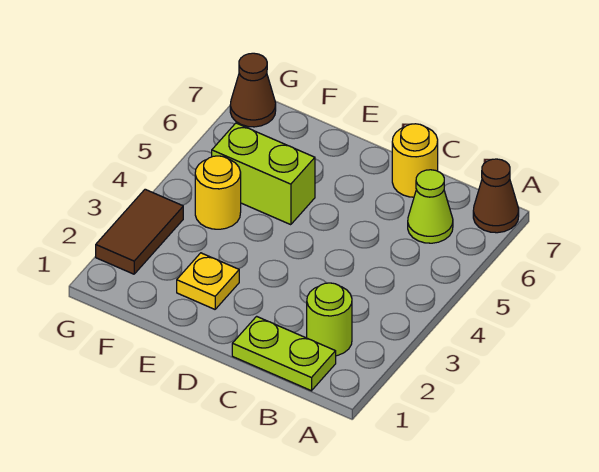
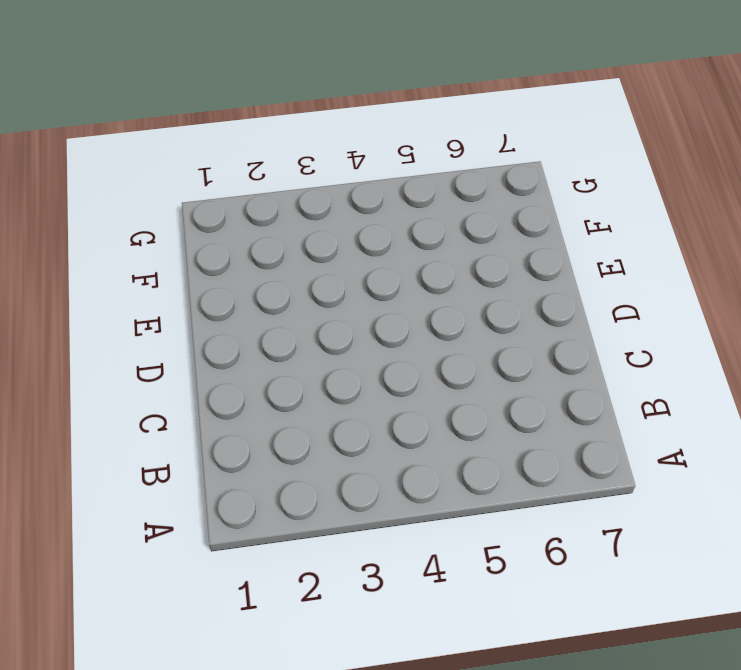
none -> brown 1x1 cone [473,159,519,233]
none -> lime 1x2 plate [232,316,336,391]

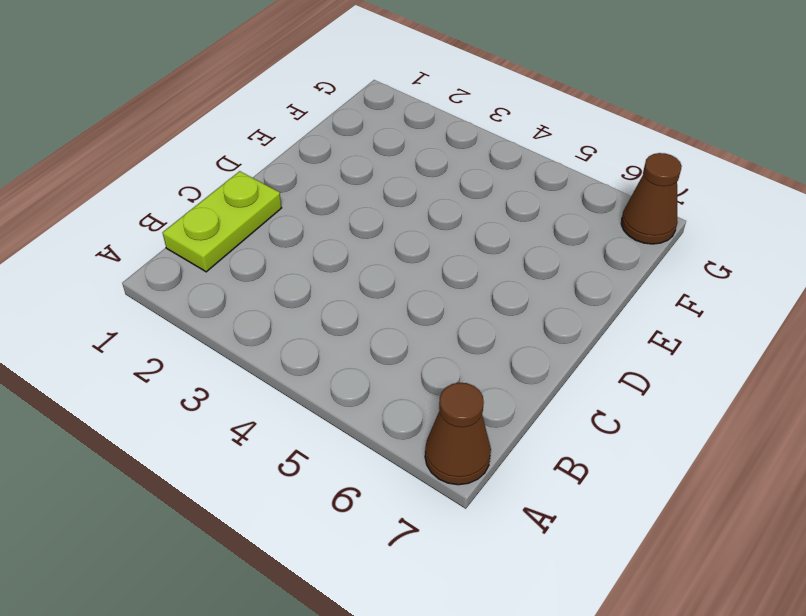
none -> lime 1x1 round brick [307,283,352,356]
none -> lime 1x1 cone [408,170,453,243]

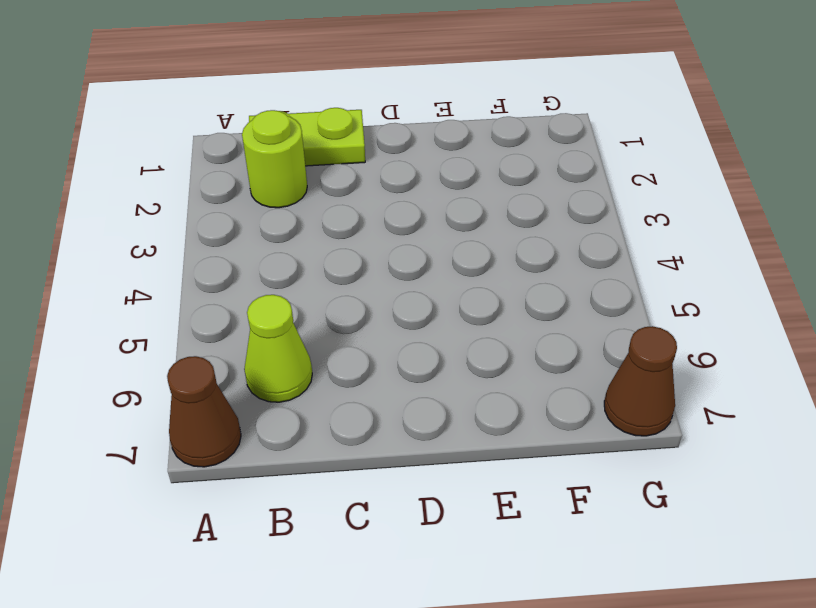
none -> yellow 1x1 round brick [392,124,438,197]
none -> yellow 1x1 plate [177,253,239,309]

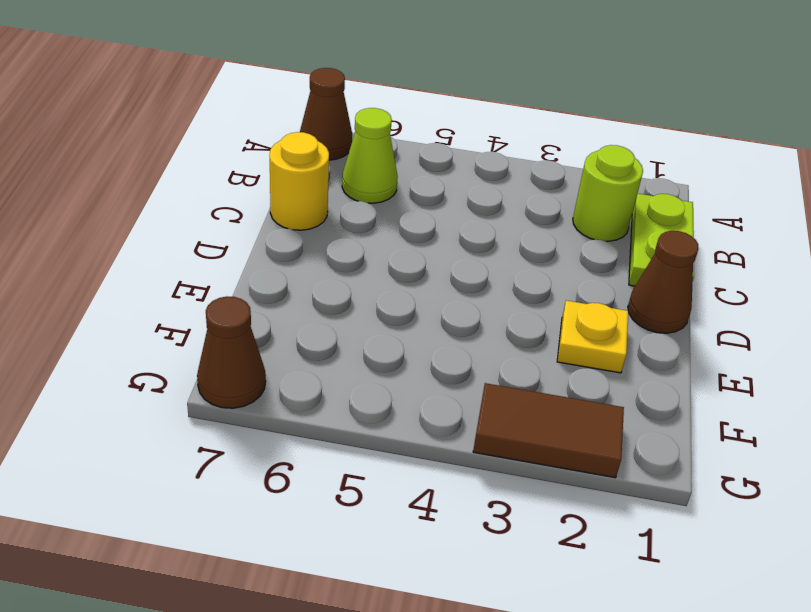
brown 1x1 cone [628,231,698,333] -> none
none -> lime 1x2 brick [212,123,315,225]
none -> yellow 1x1 round brick [195,156,241,229]

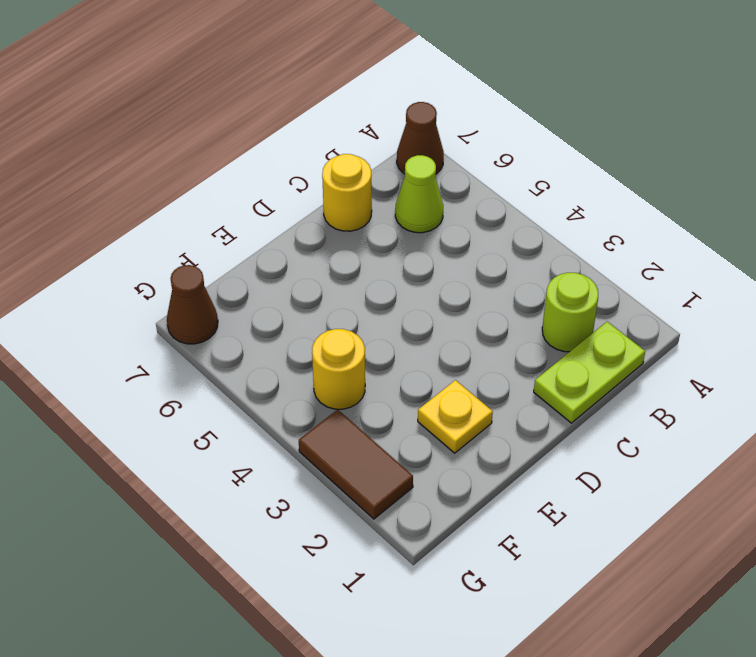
none -> lime 1x2 brick [212,123,315,225]

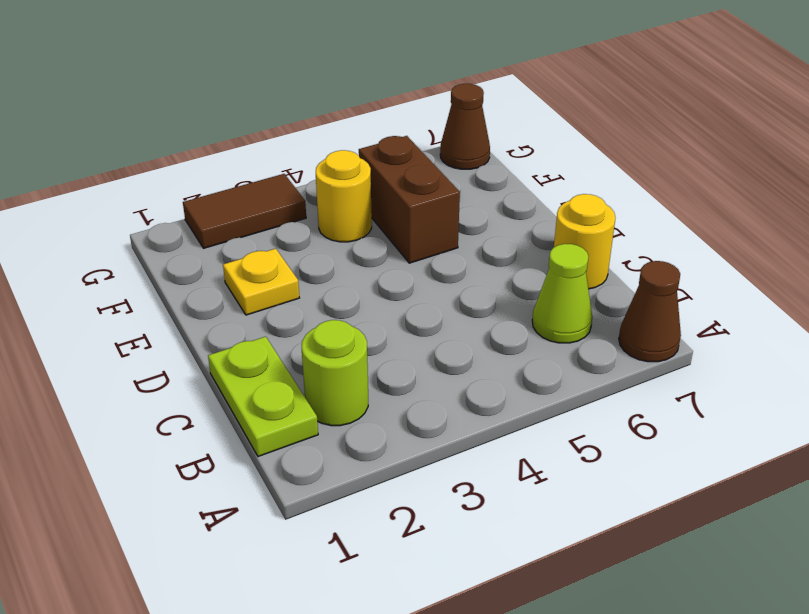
brown 1x2 brick [359,136,460,263] -> lime 1x2 brick [212,123,315,225]

